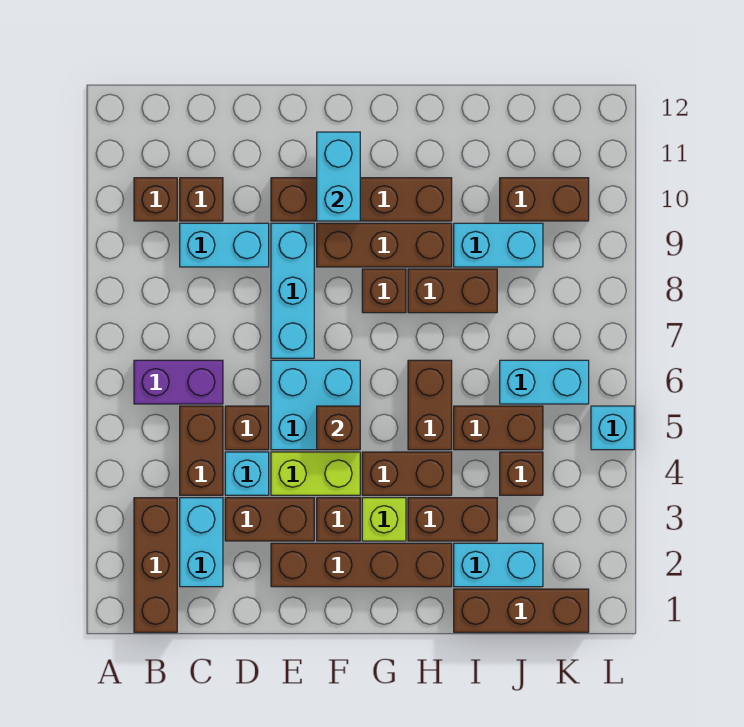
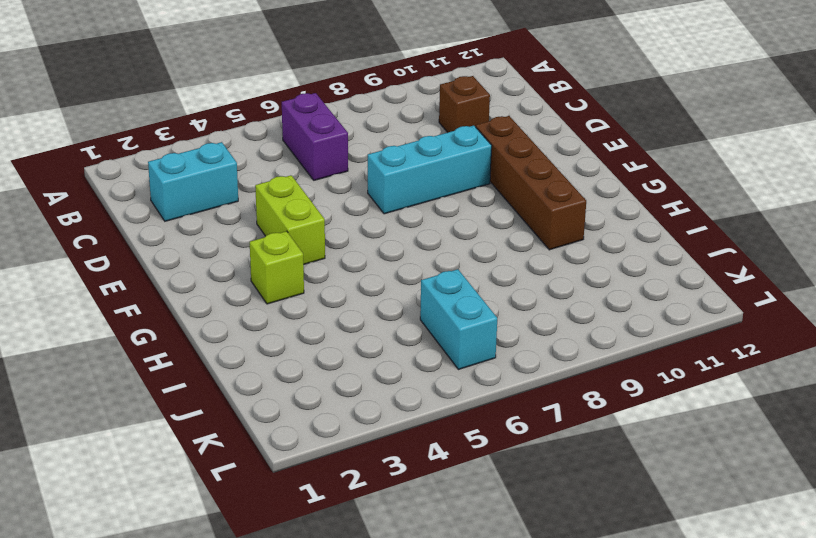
none -> brown 1x3 brick [134,498,177,632]
none -> brown 1x1 brick [134,178,177,221]
none -> brown 1x2 brick [180,406,223,495]
none -> cyan 1x2 brick [180,223,269,267]

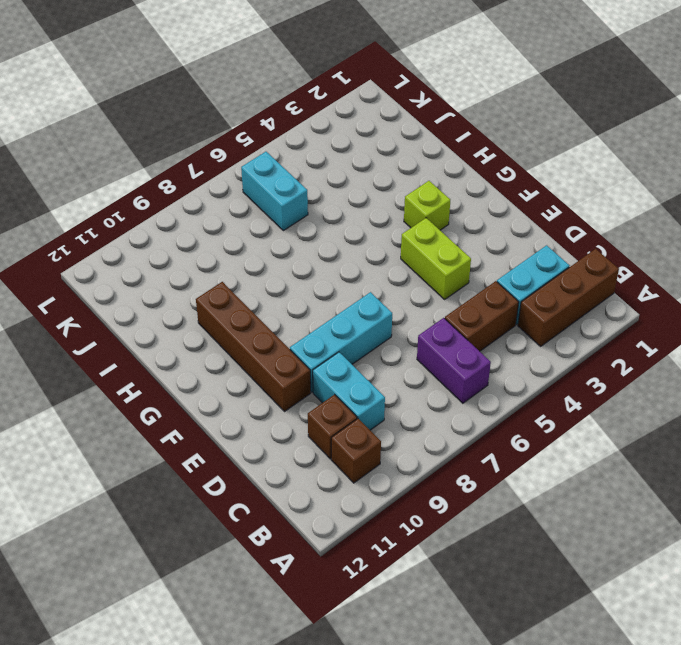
none -> brown 1x2 brick [225,498,314,541]
none -> cyan 1x1 brick [225,452,269,495]
none -> brown 1x1 brick [225,406,269,450]
none -> brown 1x4 brick [271,543,452,587]

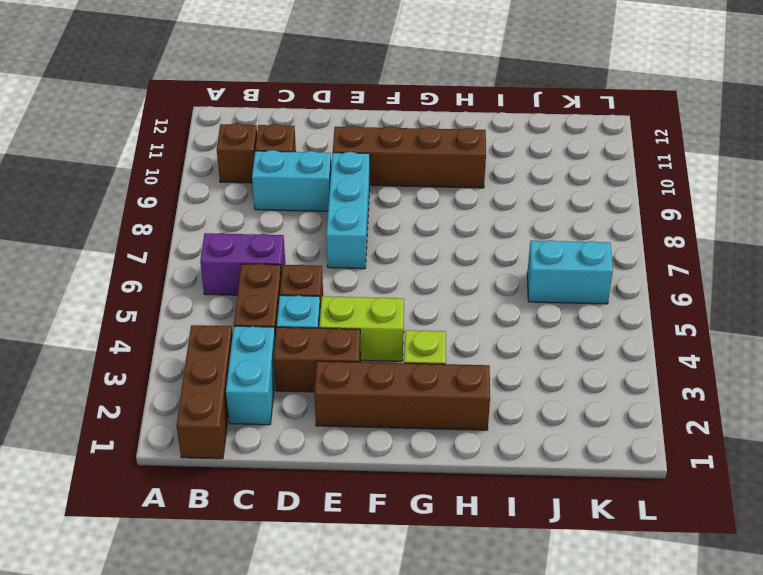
none -> cyan 2x2 brick [271,360,360,450]
none -> brown 1x1 brick [317,498,360,541]
none -> brown 1x3 brick [317,223,452,267]
none -> brown 1x2 brick [362,452,452,495]

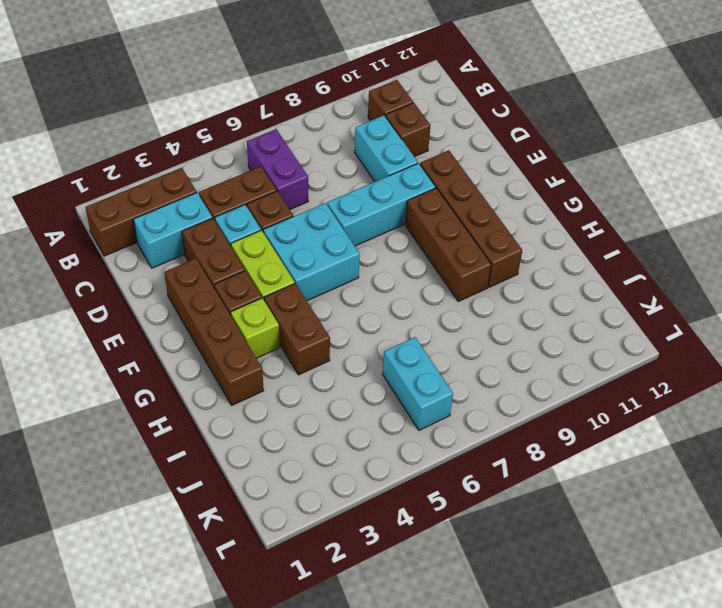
none -> brown 1x1 brick [362,269,406,313]
none -> brown 1x2 brick [408,498,497,541]
none -> brown 1x2 brick [408,360,452,450]
none -> brown 1x2 brick [408,269,497,313]

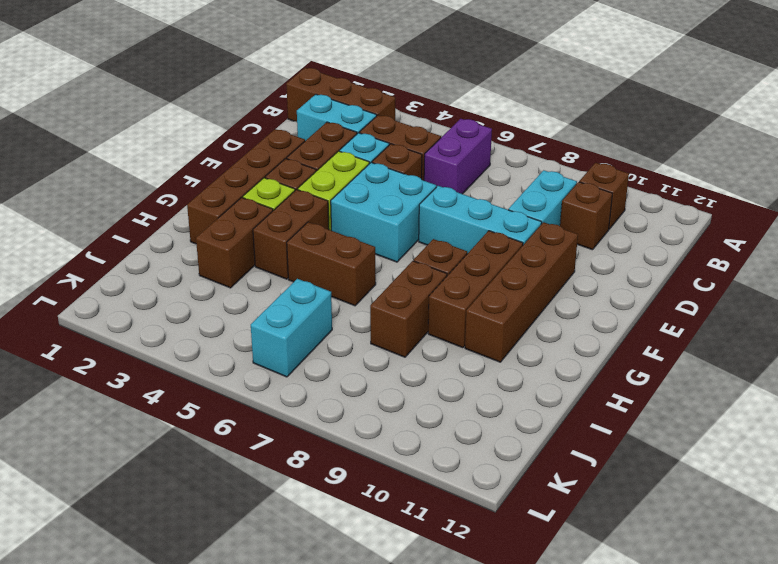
none -> brown 1x3 brick [454,589,589,632]
none -> cyan 1x2 brick [454,543,543,587]
none -> brown 1x2 brick [454,406,543,450]
none -> cyan 1x2 brick [454,223,543,267]

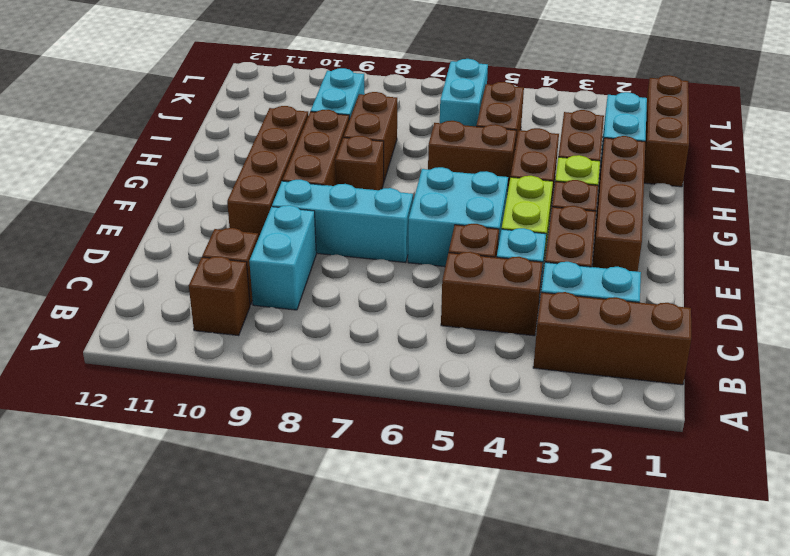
none -> purple 1x2 brick [134,360,223,404]
none -> brown 1x1 brick [500,452,543,495]
none -> brown 1x2 brick [500,178,589,221]
none -> cyan 1x1 brick [591,406,634,450]

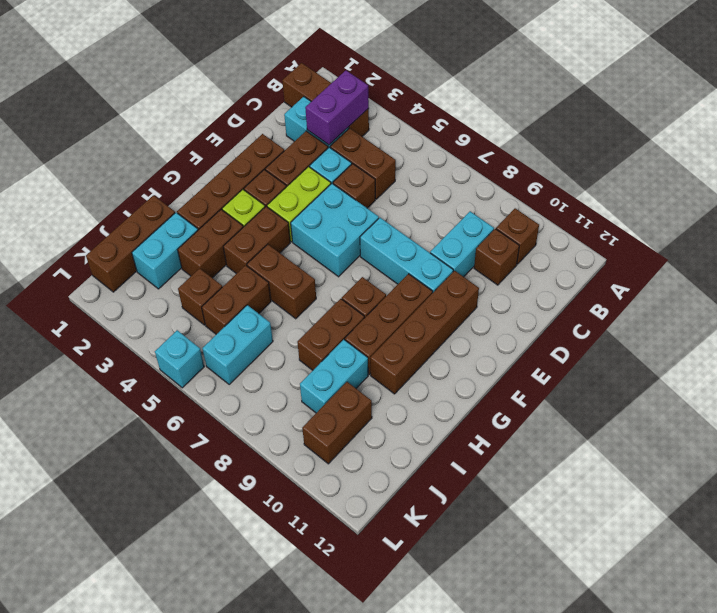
purple 1x2 brick [305,71,369,145] -> purple 1x2 brick moved to [134,360,223,404]
none -> brown 1x1 brick [317,406,360,450]
none -> cyan 1x2 brick [317,132,360,221]

